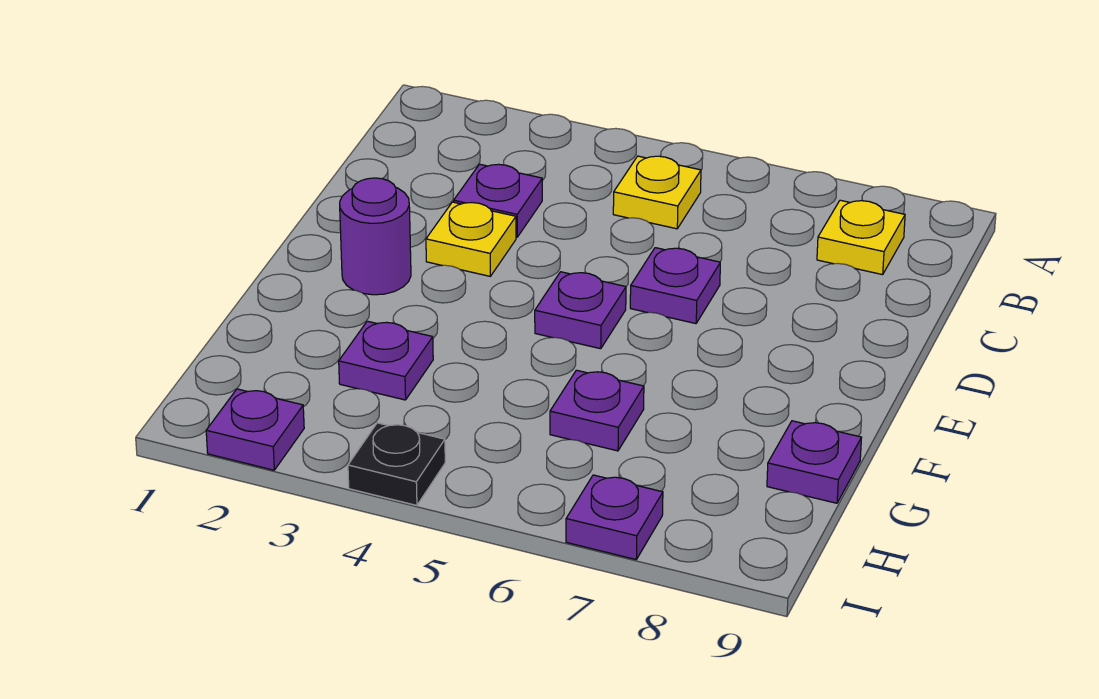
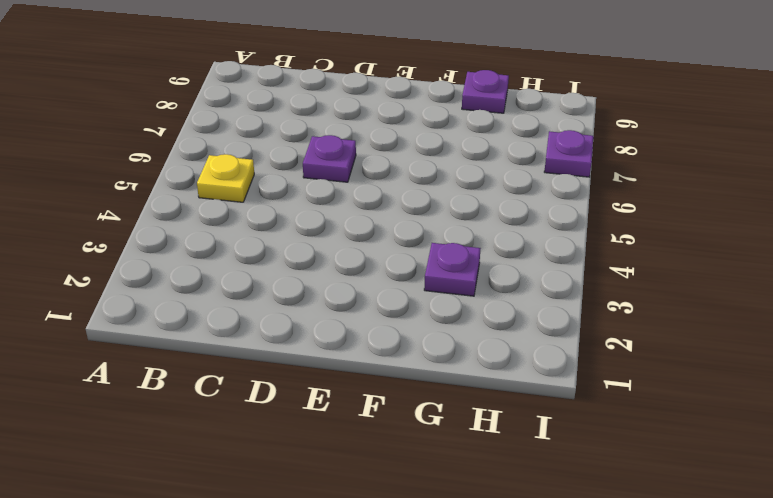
none -> yellow 1x1 plate [817,200,905,275]
none -> purple 1x1 plate [454,164,542,237]
none -> yellow 1x1 plate [426,202,516,276]

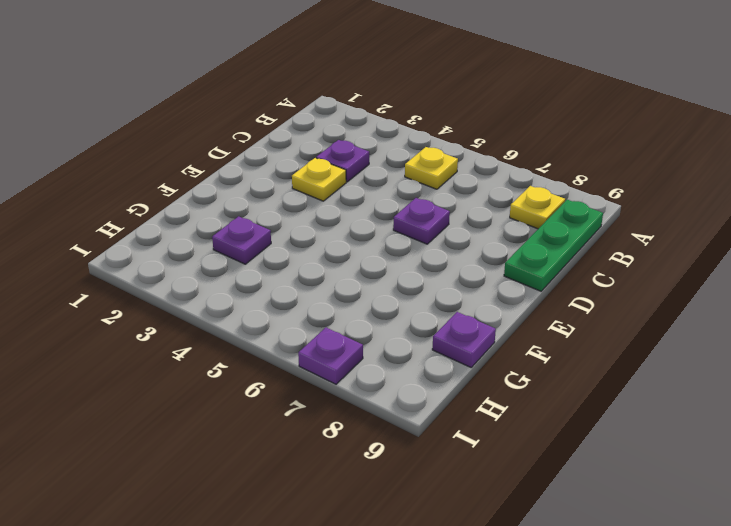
green 1x3 plate [504,200,603,291] -> none
none -> purple 1x1 round brick [340,178,411,295]
none -> purple 1x1 plate [535,272,626,349]
none -> purple 1x1 plate [550,370,644,451]

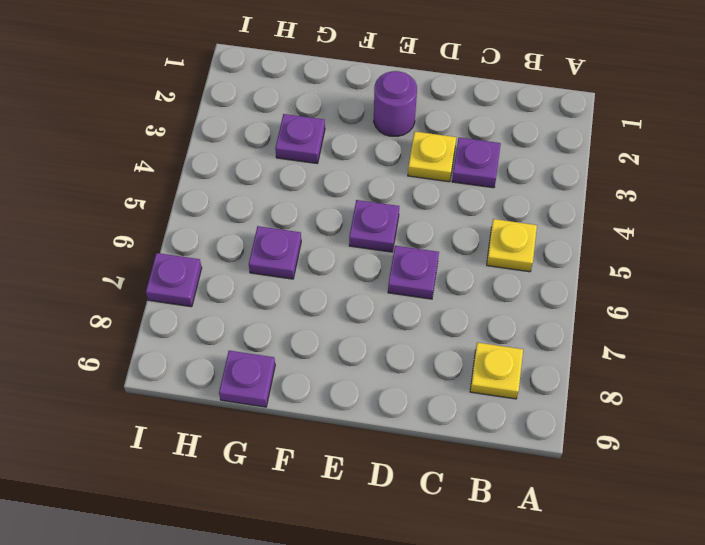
none -> purple 1x1 plate [206,389,304,470]
none -> black 1x1 plate [348,423,445,505]

